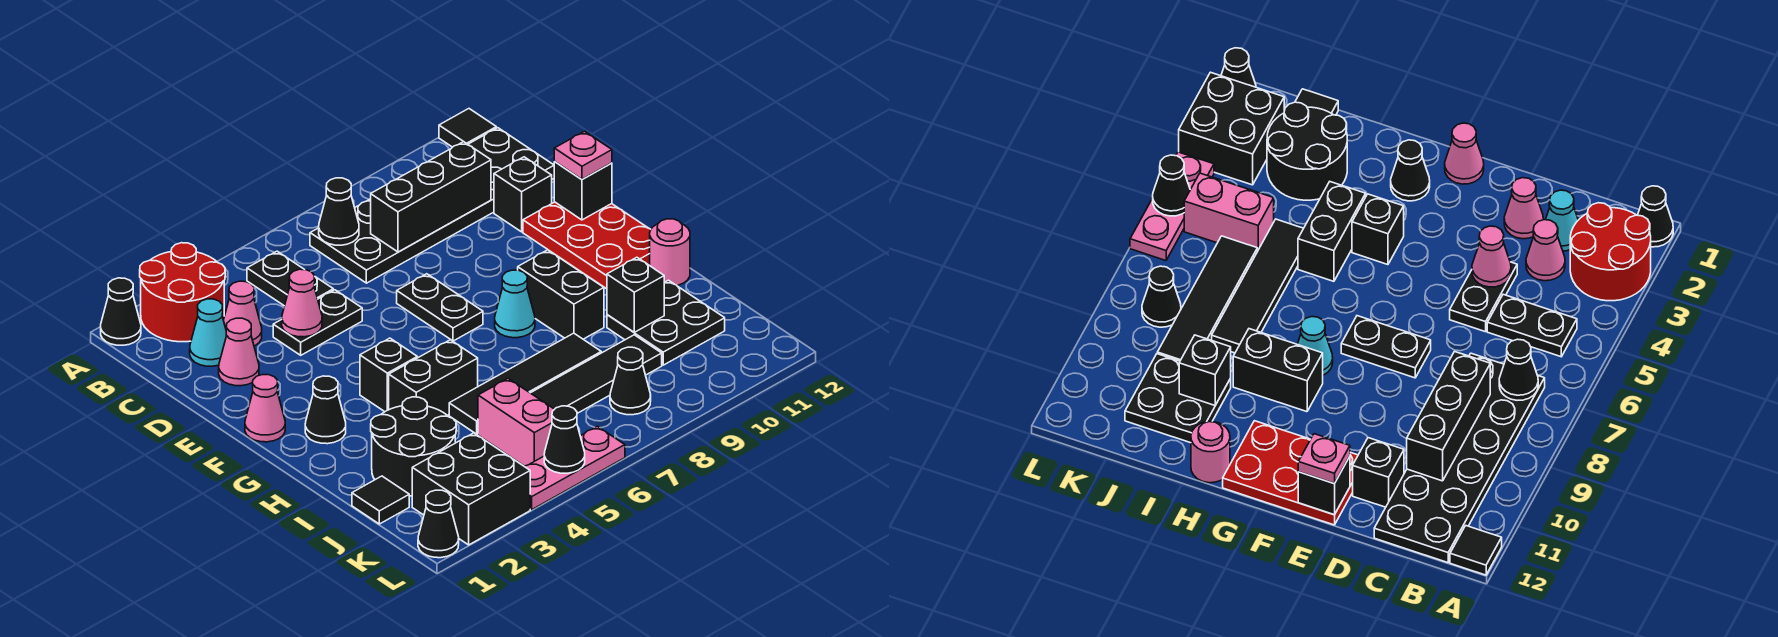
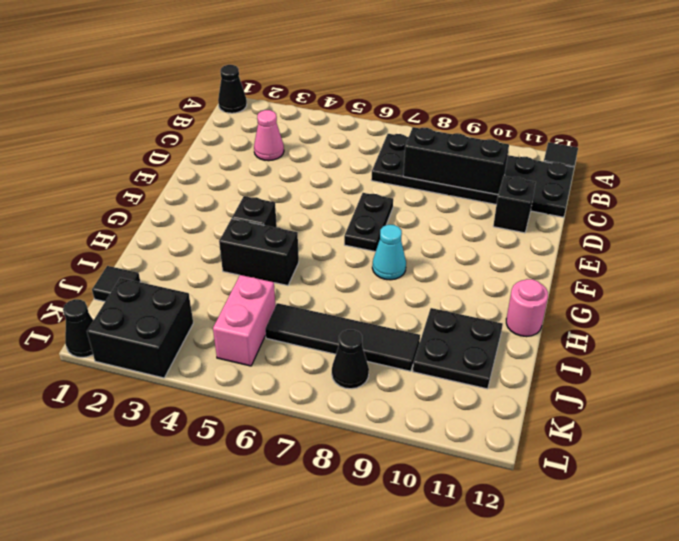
none -> red 2x2 round brick [140,243,225,342]
none -> black 1x2 plate [247,251,333,306]
none -> cyan 1x1 cone [190,299,227,366]
none -> pink 1x1 cone [219,318,259,386]

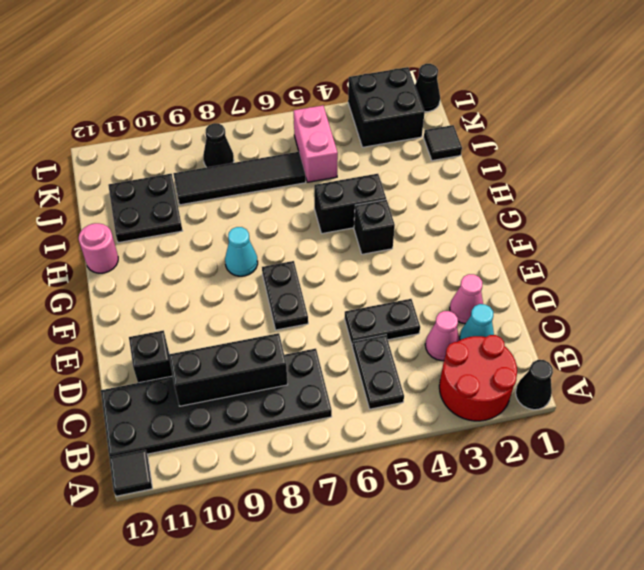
none -> red 2x3 plate [523,202,651,289]
none -> pink 1x1 cone [245,375,285,442]
none -> black 1x1 cone [305,376,346,444]
none -> black 1x2 brick [518,250,604,339]

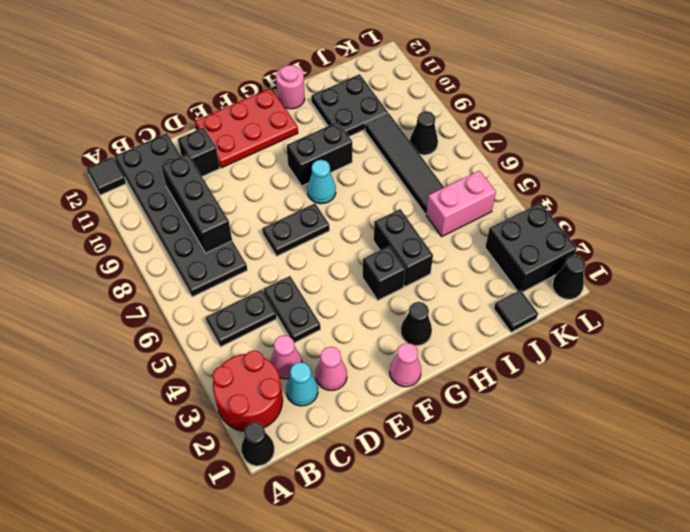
none -> black 2x2 round brick [371,397,456,496]
none -> black 1x4 tile [449,333,601,434]
none -> pink 1x3 plate [524,426,625,509]
none -> black 1x1 cone [319,178,359,245]

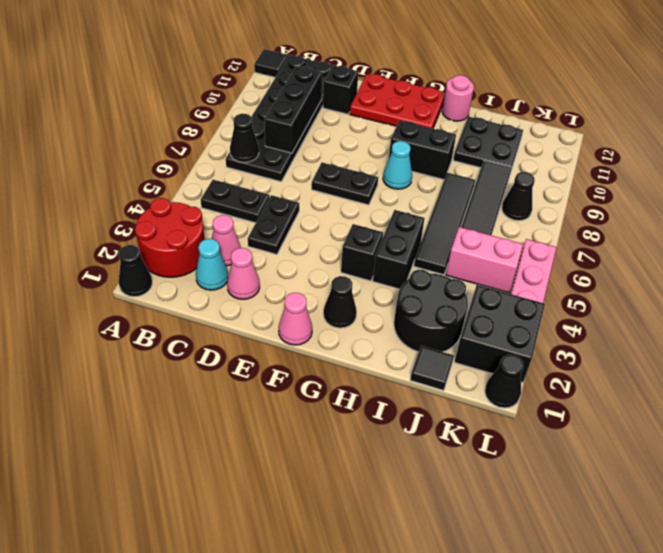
none -> pink 1x1 cone [282,269,322,337]
none -> black 1x1 brick [554,162,612,220]
none -> black 1x1 brick [607,257,664,332]
none -> black 1x1 cone [544,406,585,473]

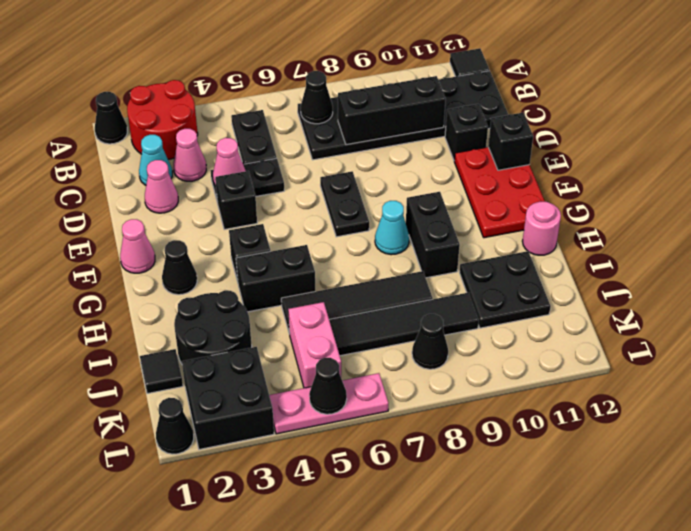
black 1x1 brick [215,171,257,230] -> black 1x1 brick moved to [607,257,664,332]
none -> pink 1x1 plate [554,131,612,179]

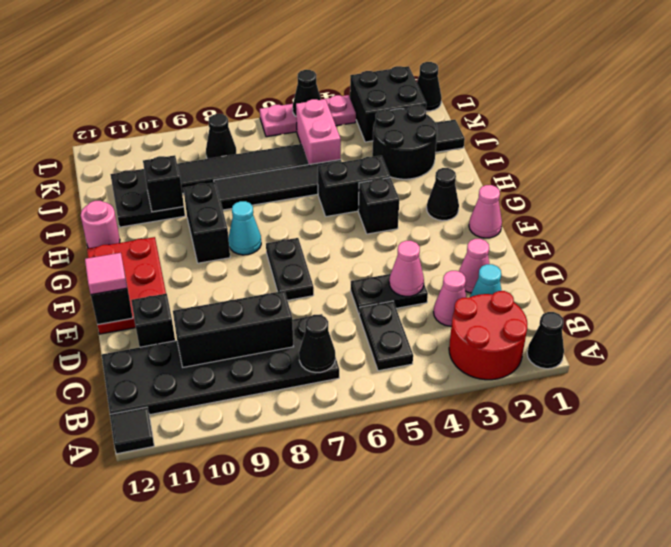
pink 1x1 tile [85,253,127,295] -> pink 1x1 plate [554,131,612,179]

